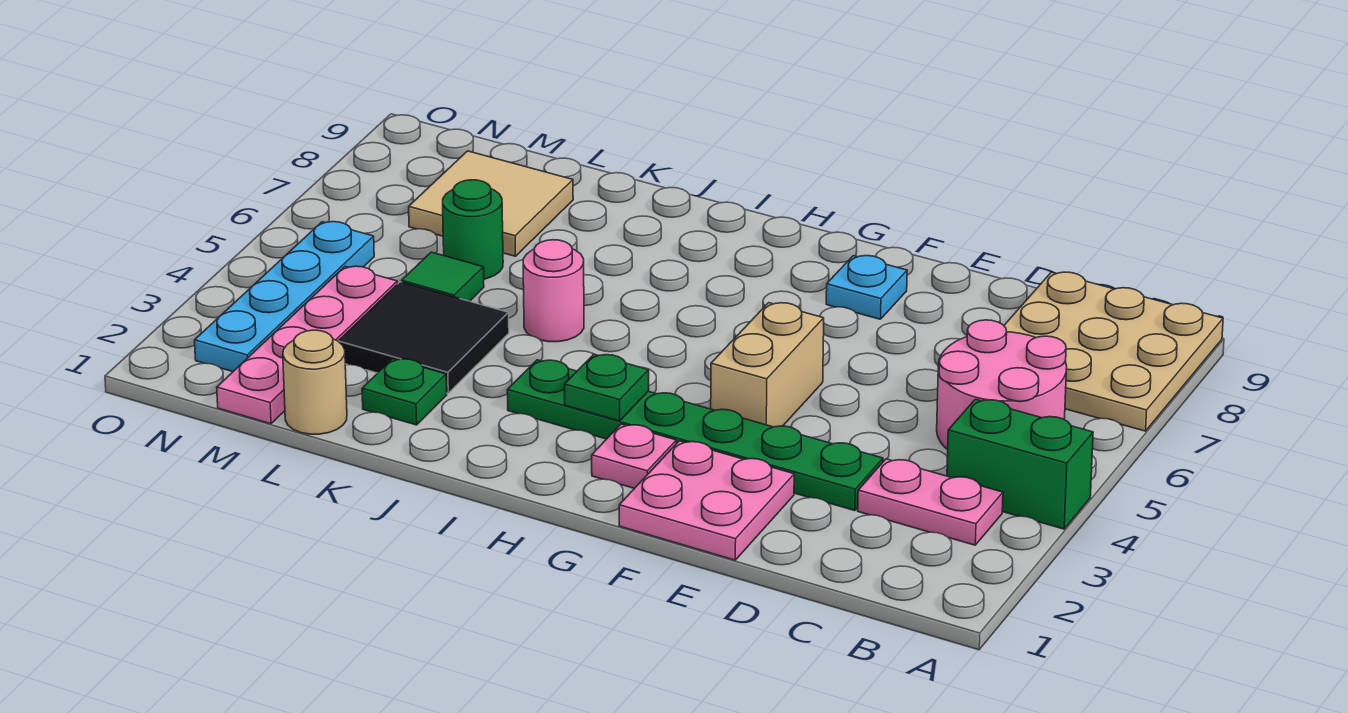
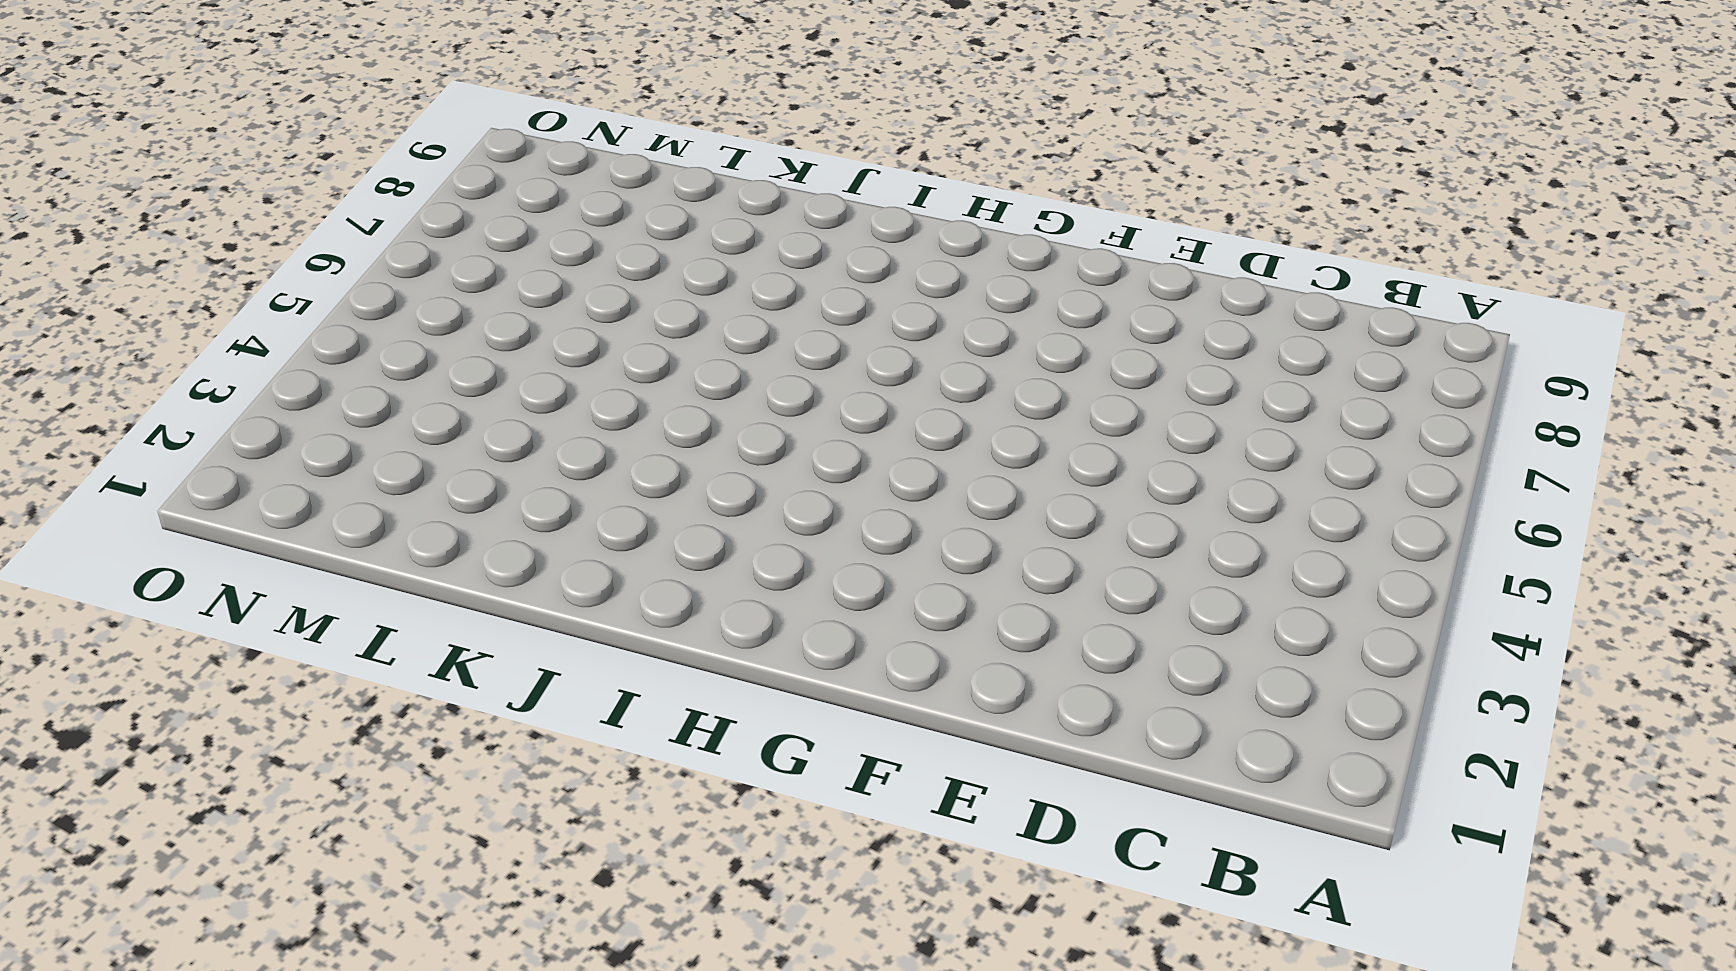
none -> green 1x2 brick [947,399,1093,529]
none -> tan 3x3 plate [1004,272,1223,431]
none -> pink 1x2 plate [858,459,1003,545]

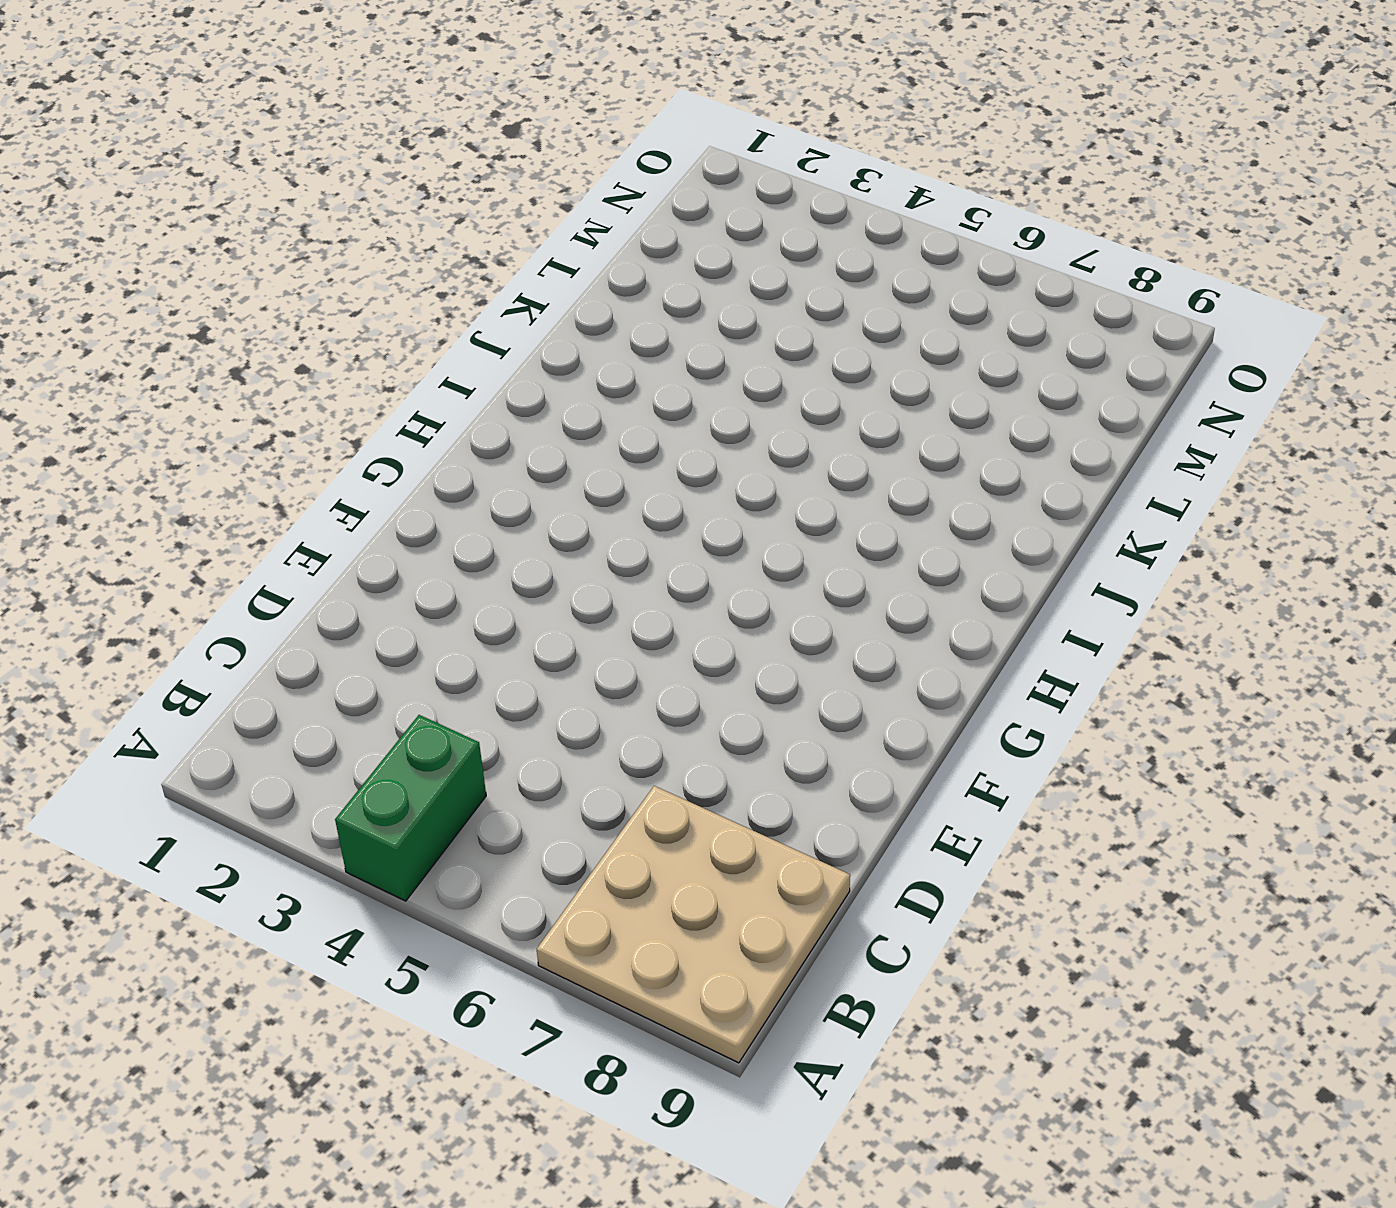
none -> pink 1x2 plate [858,459,1003,545]
none -> pink 2x2 round brick [937,320,1067,450]
none -> green 1x6 plate [507,360,883,511]

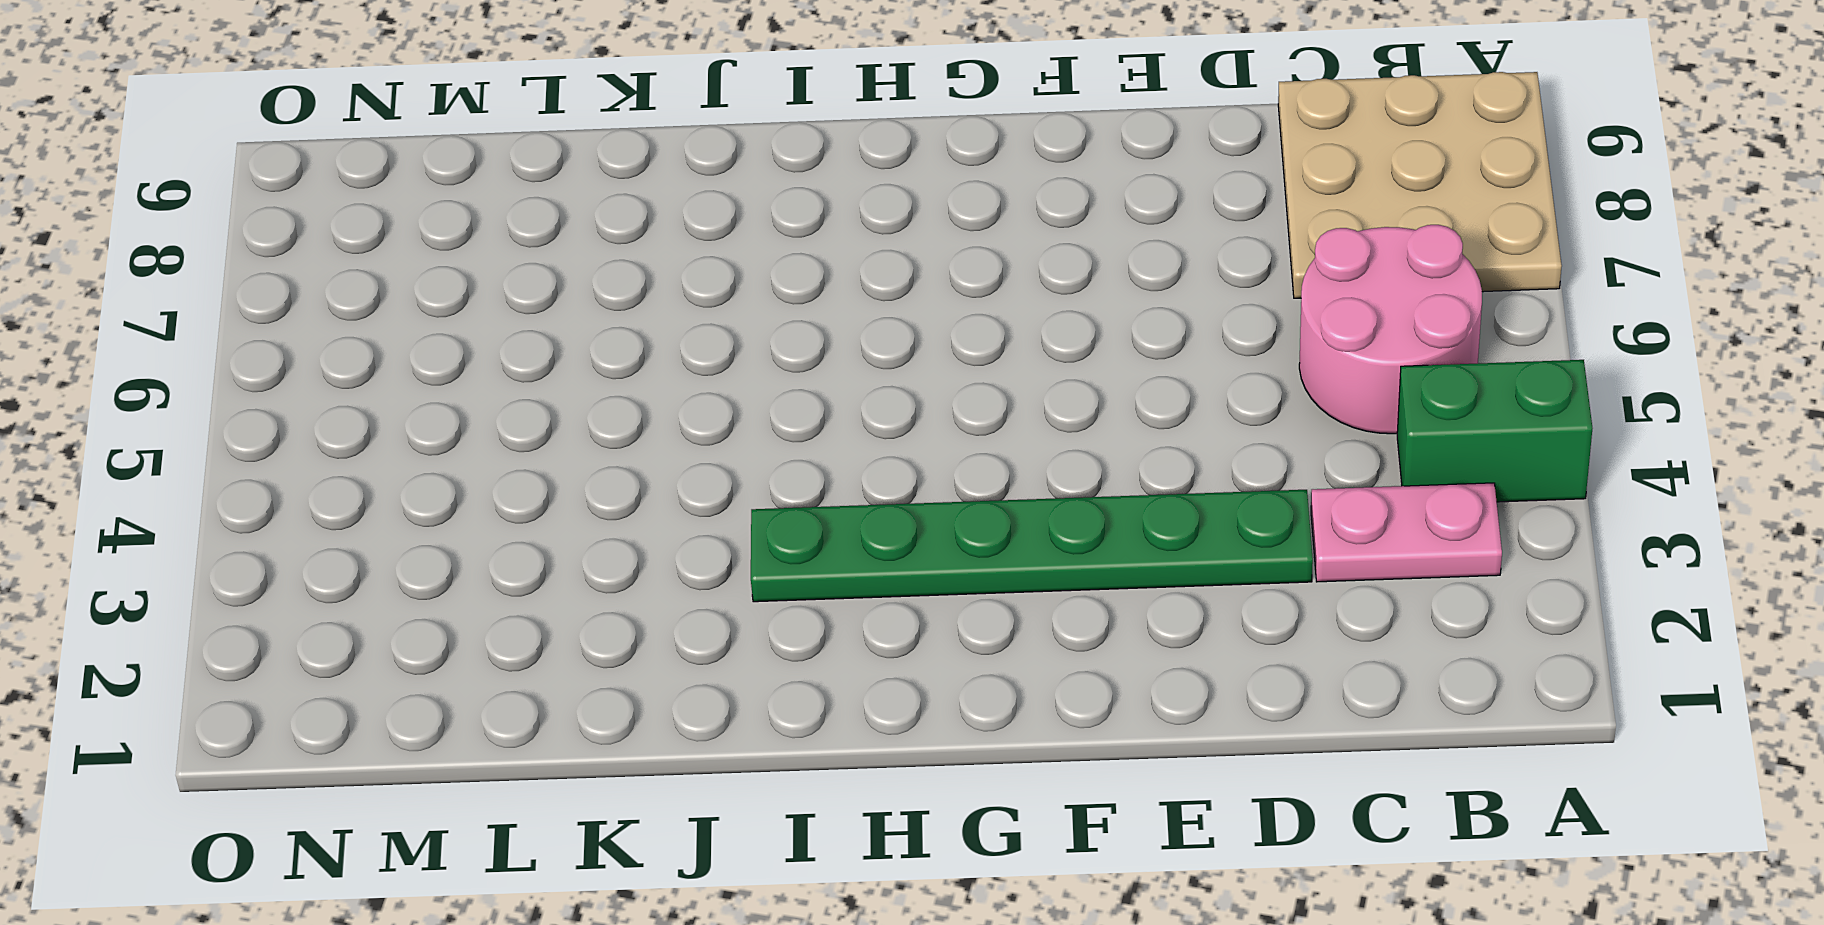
none -> pink 2x2 plate [619,441,794,560]
none -> tan 1x2 brick [711,303,824,427]
none -> cyan 1x1 plate [826,256,907,319]

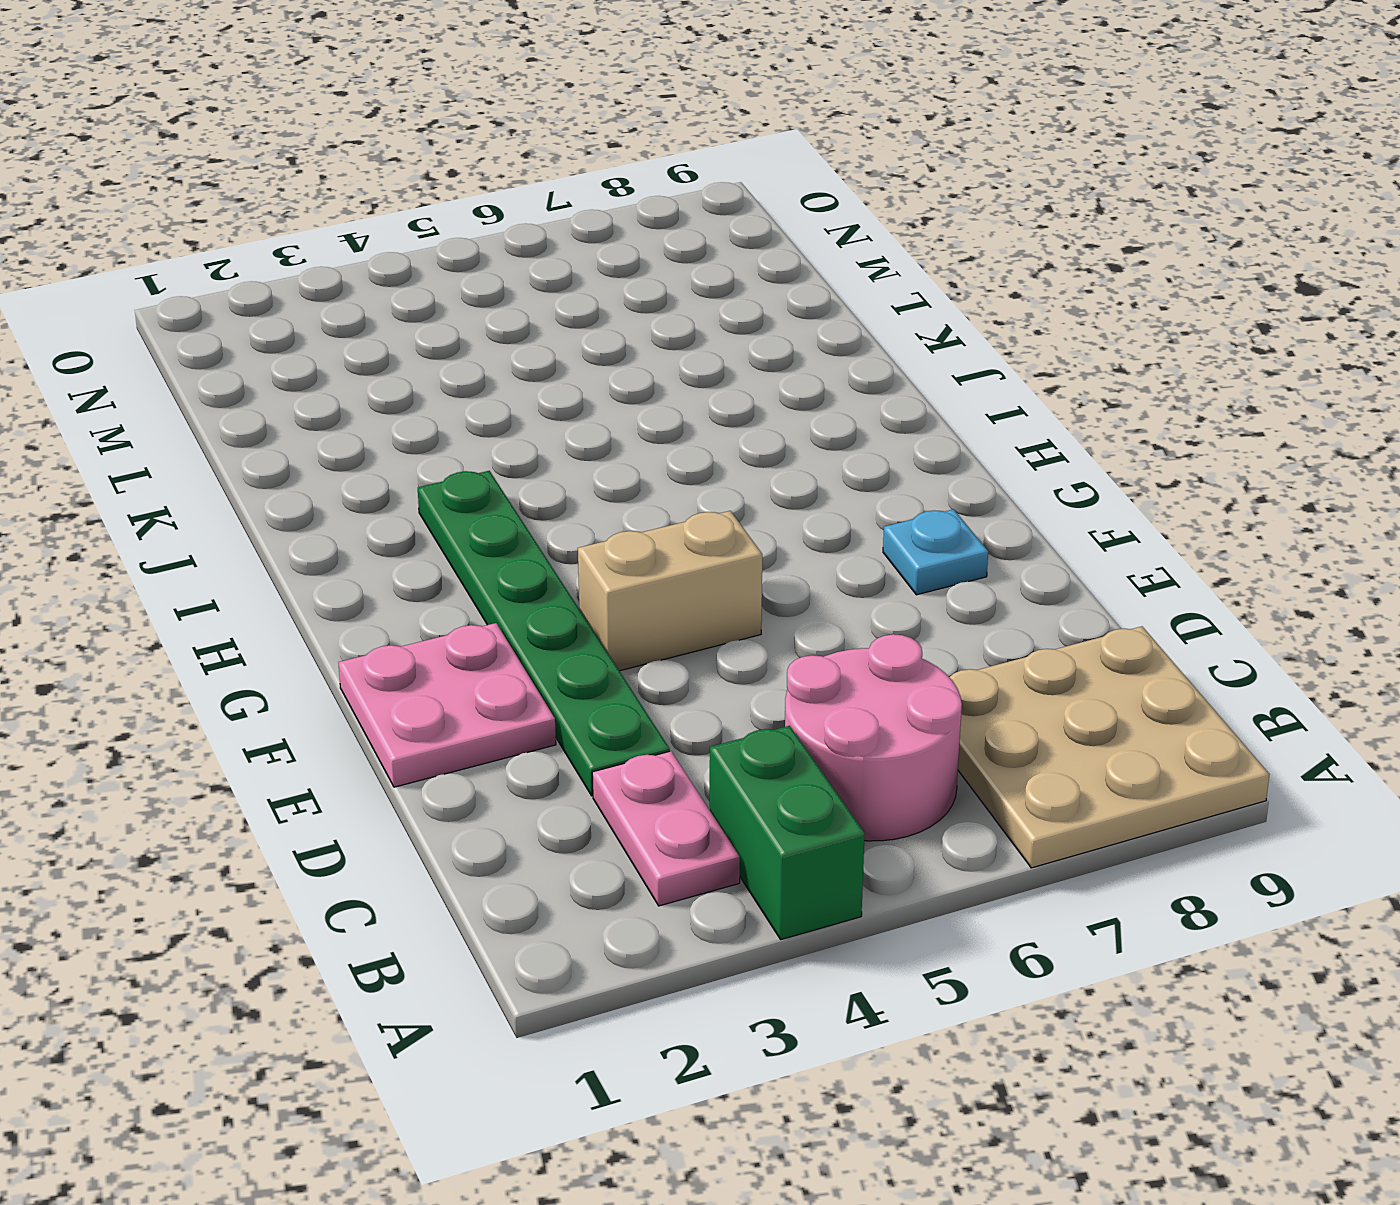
none -> pink 1x1 plate [592,424,676,489]
none -> pink 1x1 round brick [523,240,584,342]
none -> green 1x1 plate [362,359,447,425]

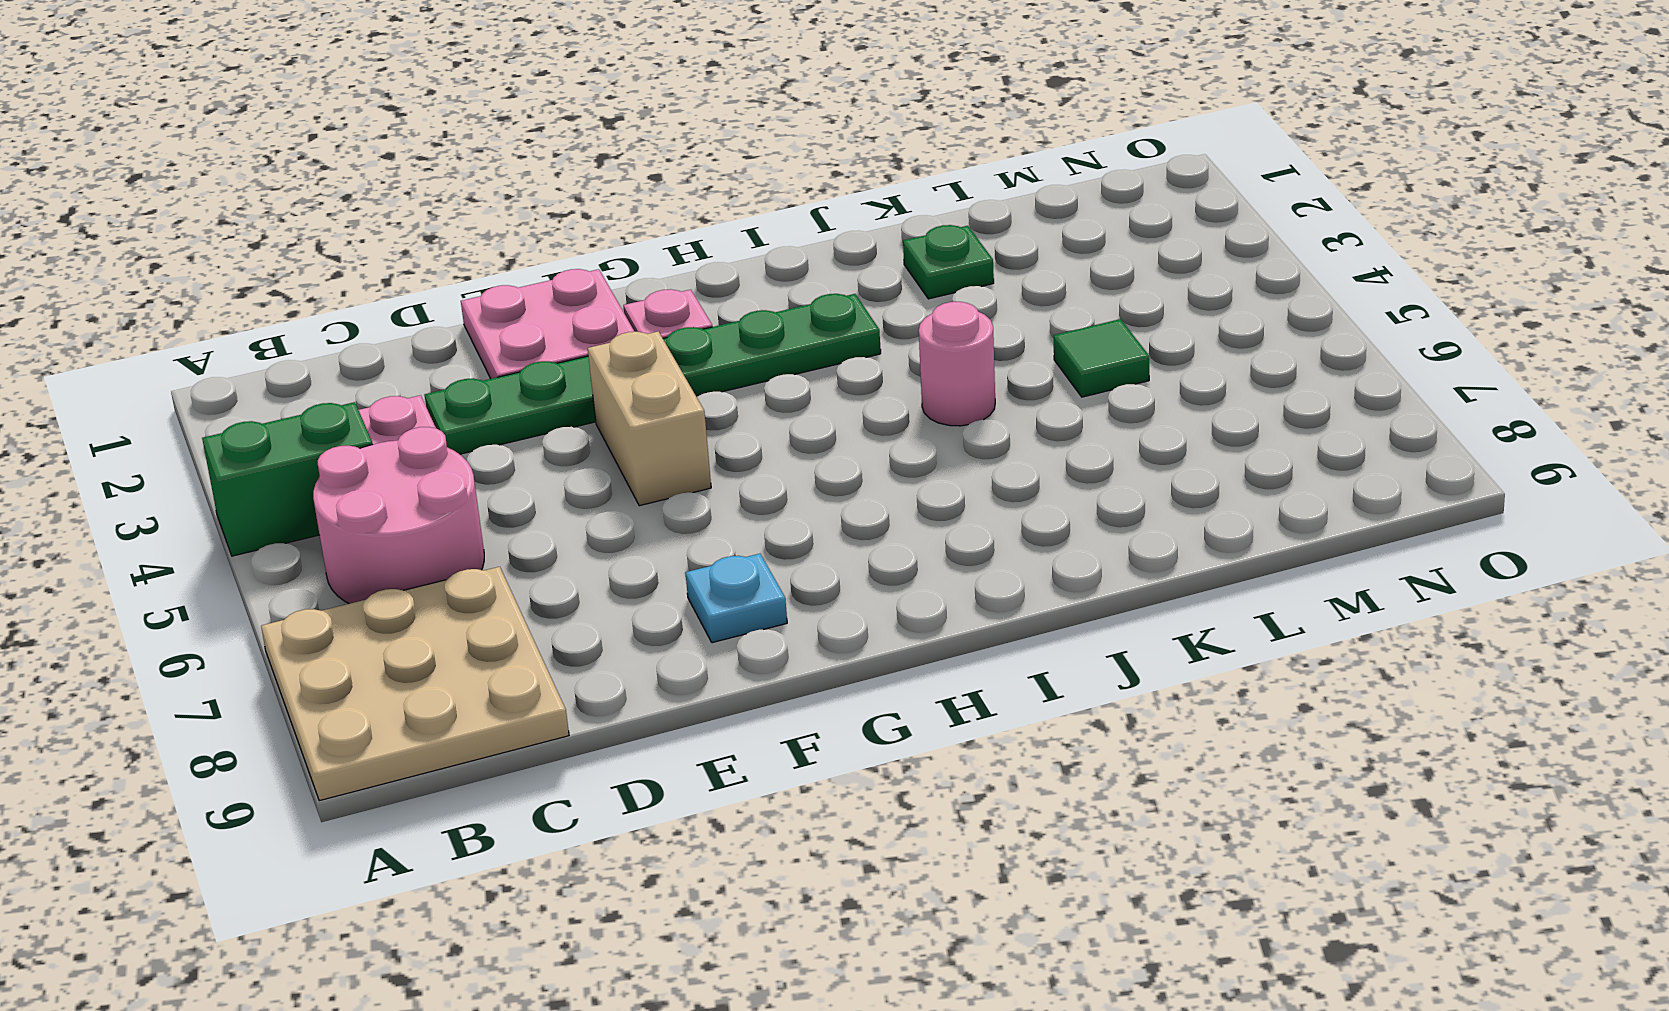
none -> black 2x2 tile [338,282,509,393]
none -> tan 1x1 round brick [283,330,347,434]
none -> green 1x1 round brick [443,180,503,279]

